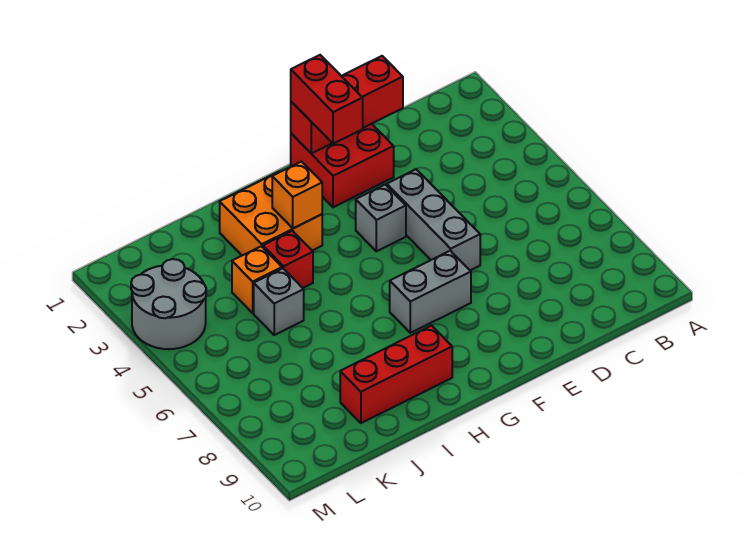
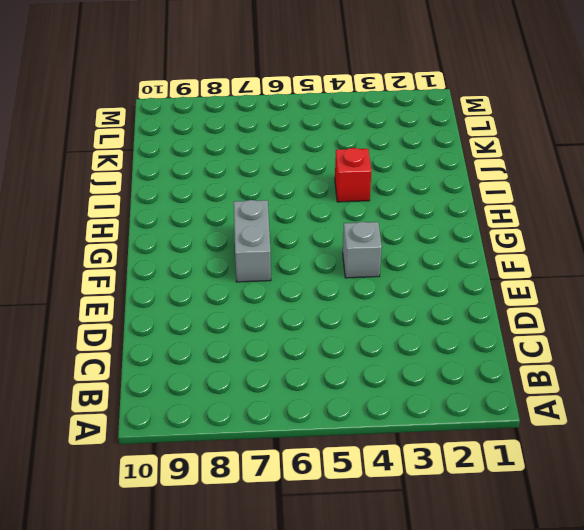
none -> red 2x2 brick [291,124,394,207]
none -> grey 1x3 brick [387,169,480,270]
none -> orange 2x2 brick [220,171,322,255]

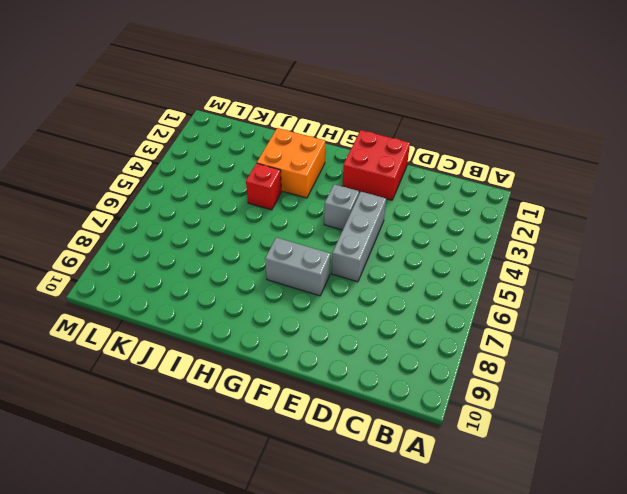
none -> red 1x3 brick [340,326,452,423]
none -> orange 1x1 brick [232,246,282,313]
none -> grey 1x1 brick [254,268,304,335]

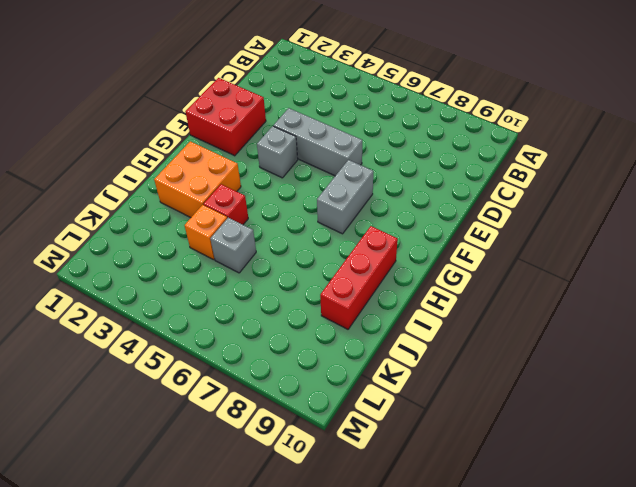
none -> grey 2x2 round brick [131,259,206,349]
none -> red 1x3 brick [291,56,403,153]
none -> orange 1x1 brick [272,162,322,228]

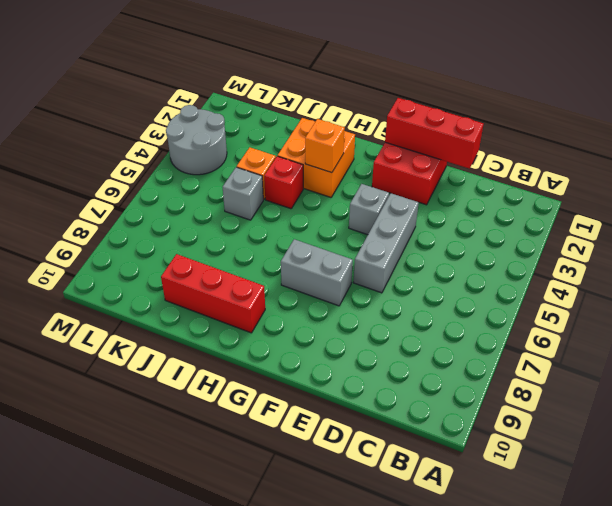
none -> red 1x2 brick [291,55,363,144]

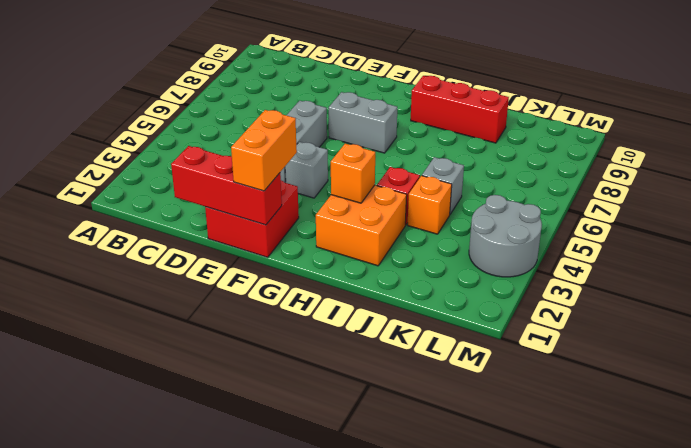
orange 1x2 brick [231,110,297,191] -> red 1x2 brick [291,55,363,144]

